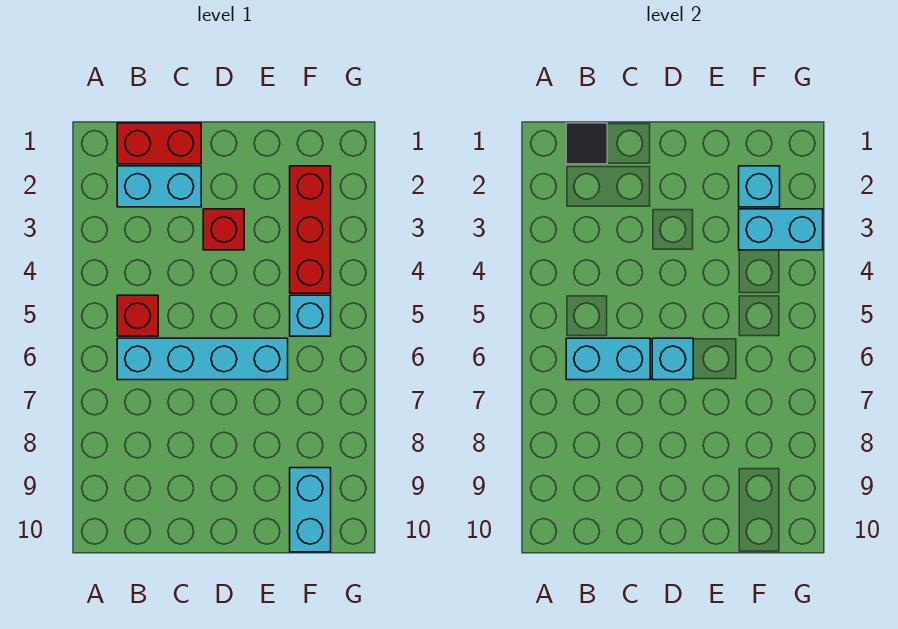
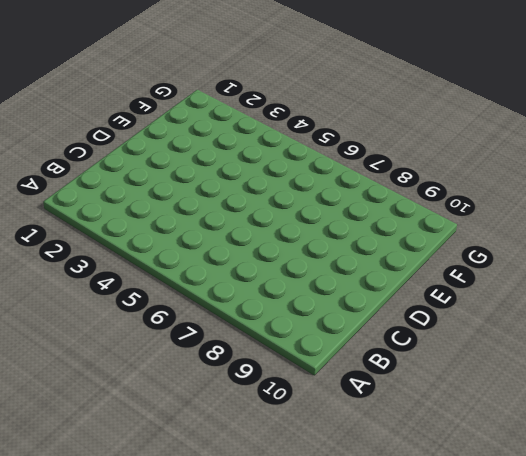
none -> red 1x2 brick [117,123,201,164]
none -> cyan 1x2 brick [117,166,201,207]
none -> red 1x1 brick [117,295,158,336]

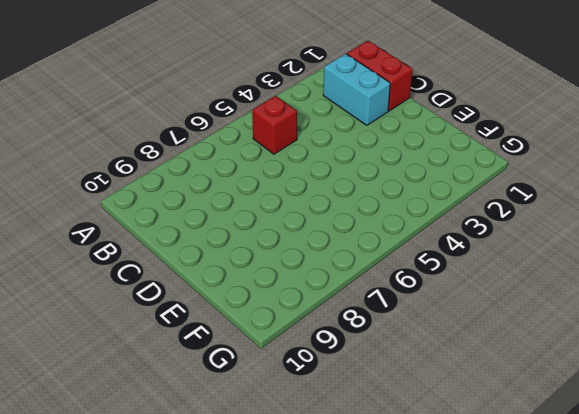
none -> cyan 1x4 brick [117,338,288,380]
none -> red 1x1 brick [203,209,244,250]
none -> red 1x3 brick [290,166,331,293]

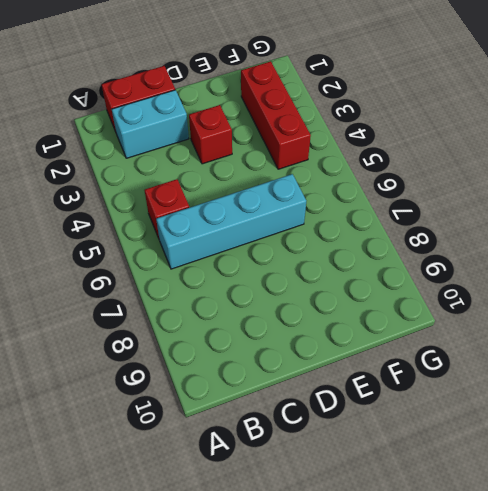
none -> cyan 1x1 brick [290,295,331,336]
none -> cyan 1x2 brick [290,468,331,552]
none -> black 1x1 tile [566,123,607,164]

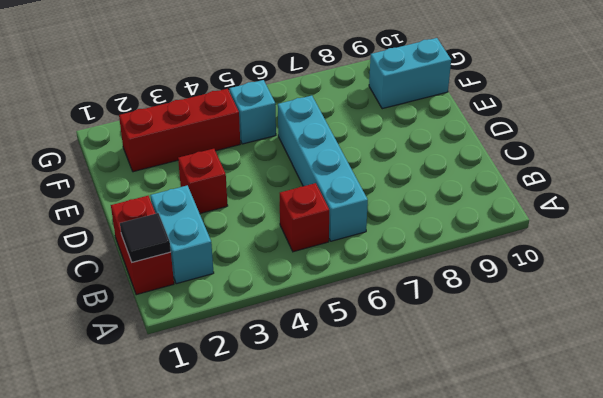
none -> cyan 1x2 brick [566,338,650,380]
none -> cyan 1x1 brick [652,338,693,380]
none -> cyan 1x1 brick [739,166,780,207]

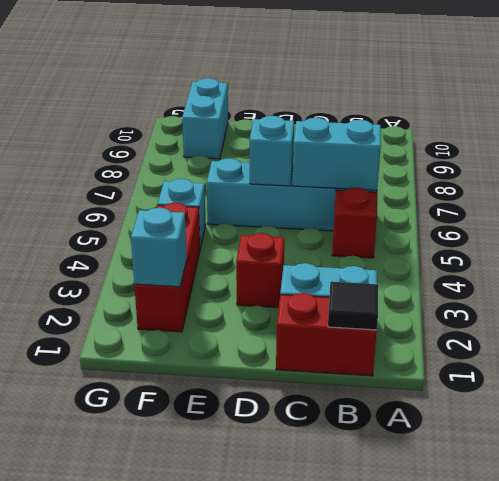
none -> cyan 1x2 brick [739,209,823,250]

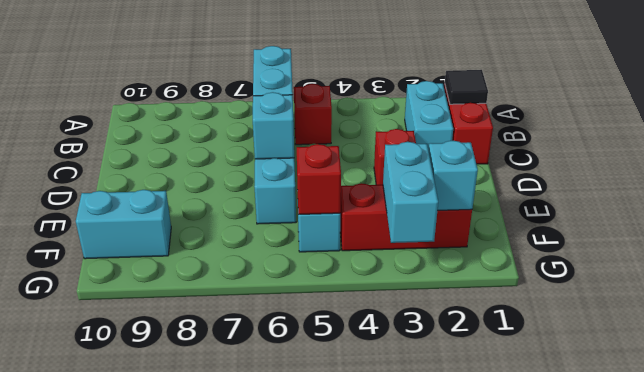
red 1x1 brick [297,144,341,215] -> none

